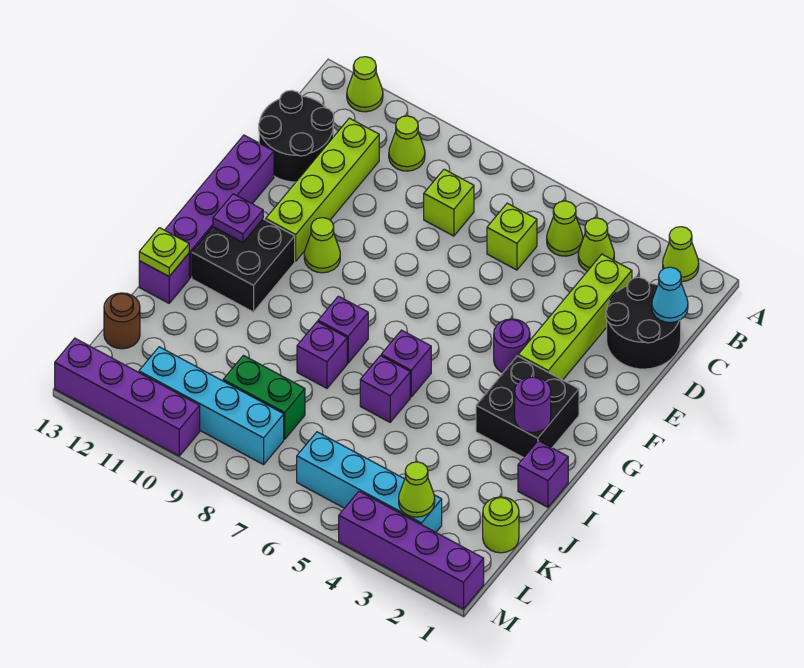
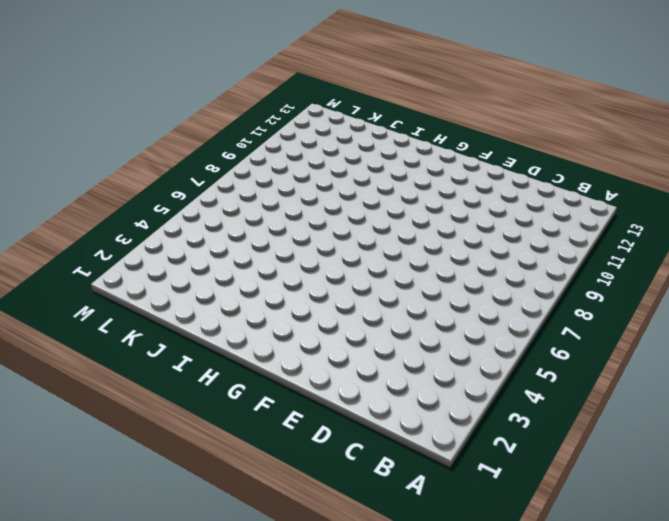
none -> lime 1x1 cone [663,227,699,282]
none -> lime 1x1 cone [347,57,383,112]
none -> lime 1x1 cone [578,218,614,271]
none -> lime 1x1 cone [547,201,583,256]

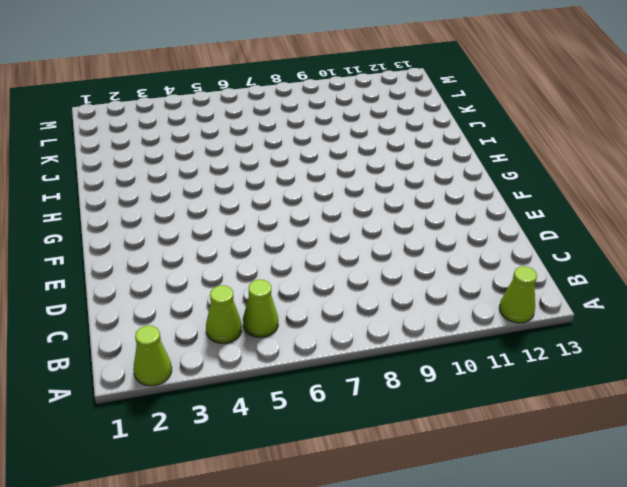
none -> lime 1x1 cone [389,116,425,171]
none -> black 2x2 round brick [606,277,681,369]
none -> lime 1x4 brick [518,254,632,380]
none -> lime 1x1 brick [487,203,537,270]

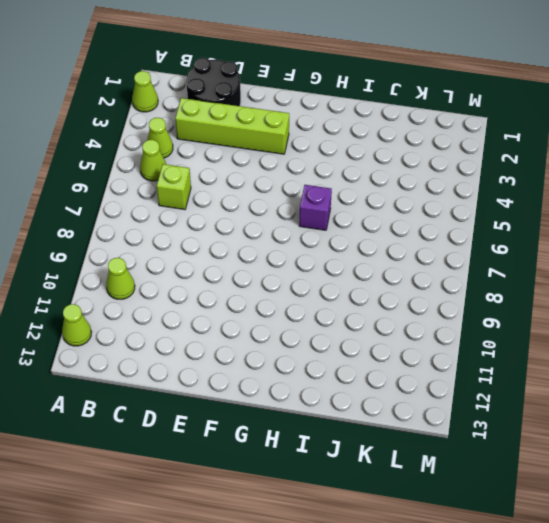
none -> lime 1x1 brick [424,169,474,236]
none -> lime 1x4 brick [266,118,379,261]
none -> black 2x2 round brick [259,90,334,182]
none -> purple 1x4 brick [165,135,274,278]

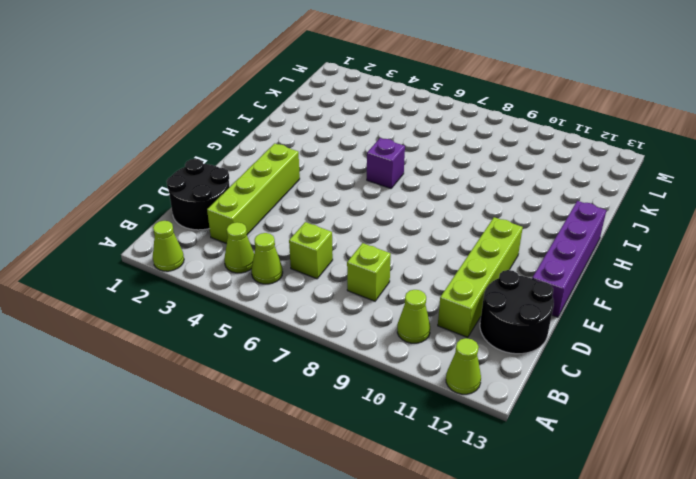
none -> purple 1x1 round brick [494,319,530,373]
none -> lime 1x1 cone [304,218,340,273]
none -> black 2x2 brick [476,356,579,458]
none -> black 2x2 brick [192,219,295,312]

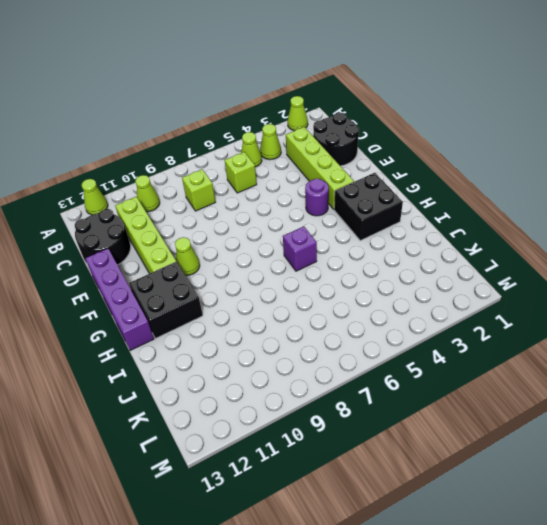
none -> purple 1x1 brick [318,296,368,363]
none -> purple 1x1 brick [518,441,568,507]
none -> purple 1x1 brick [360,356,410,422]
none -> purple 1x1 brick [297,322,347,388]

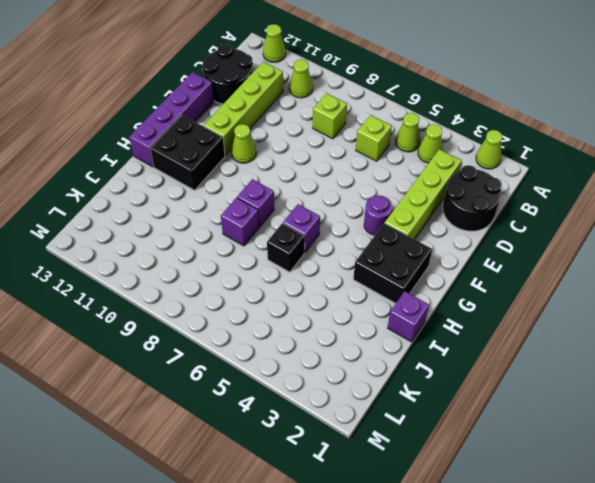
black 1x1 brick [267,223,305,272] -> purple 1x1 brick [360,356,410,422]
none -> purple 1x1 brick [139,253,189,303]
none -> lime 1x1 round brick [483,497,519,553]
none -> green 1x2 brick [223,355,305,439]
none -> brown 1x1 round brick [104,293,140,349]

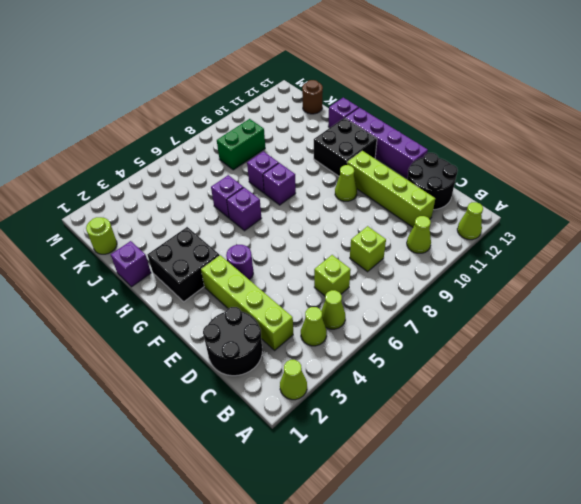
none -> cyan 1x4 brick [297,432,442,532]
none -> cyan 1x4 brick [139,347,284,465]
none -> purple 1x4 brick [339,491,484,609]
none -> purple 1x4 brick [55,338,200,456]

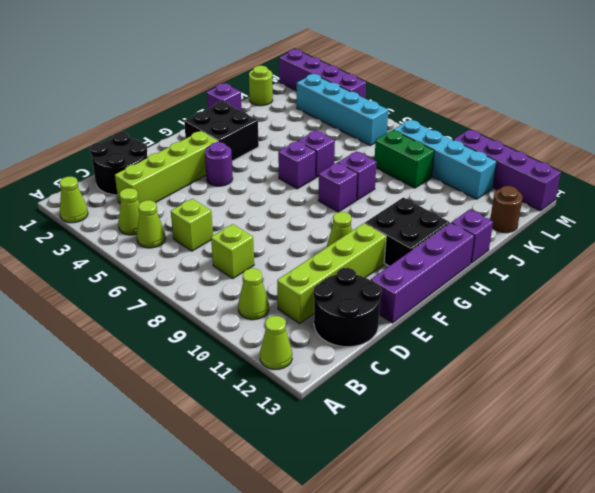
none -> cyan 1x1 cone [652,267,688,322]
none -> purple 1x1 plate [213,194,263,242]
none -> purple 1x1 round brick [515,377,551,433]
none -> lime 1x1 plate [139,228,189,276]

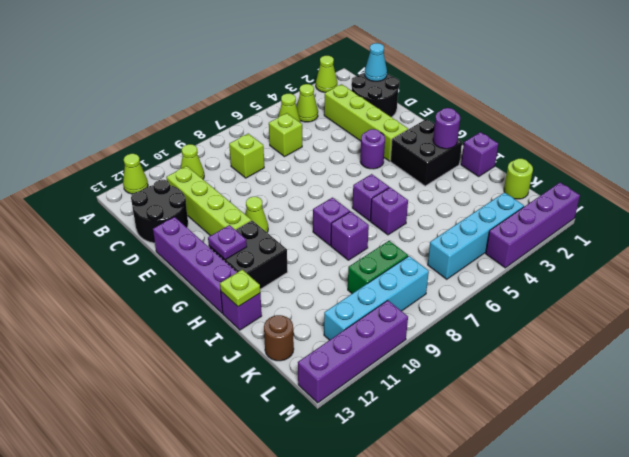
none -> lime 1x1 cone [399,462,435,517]

